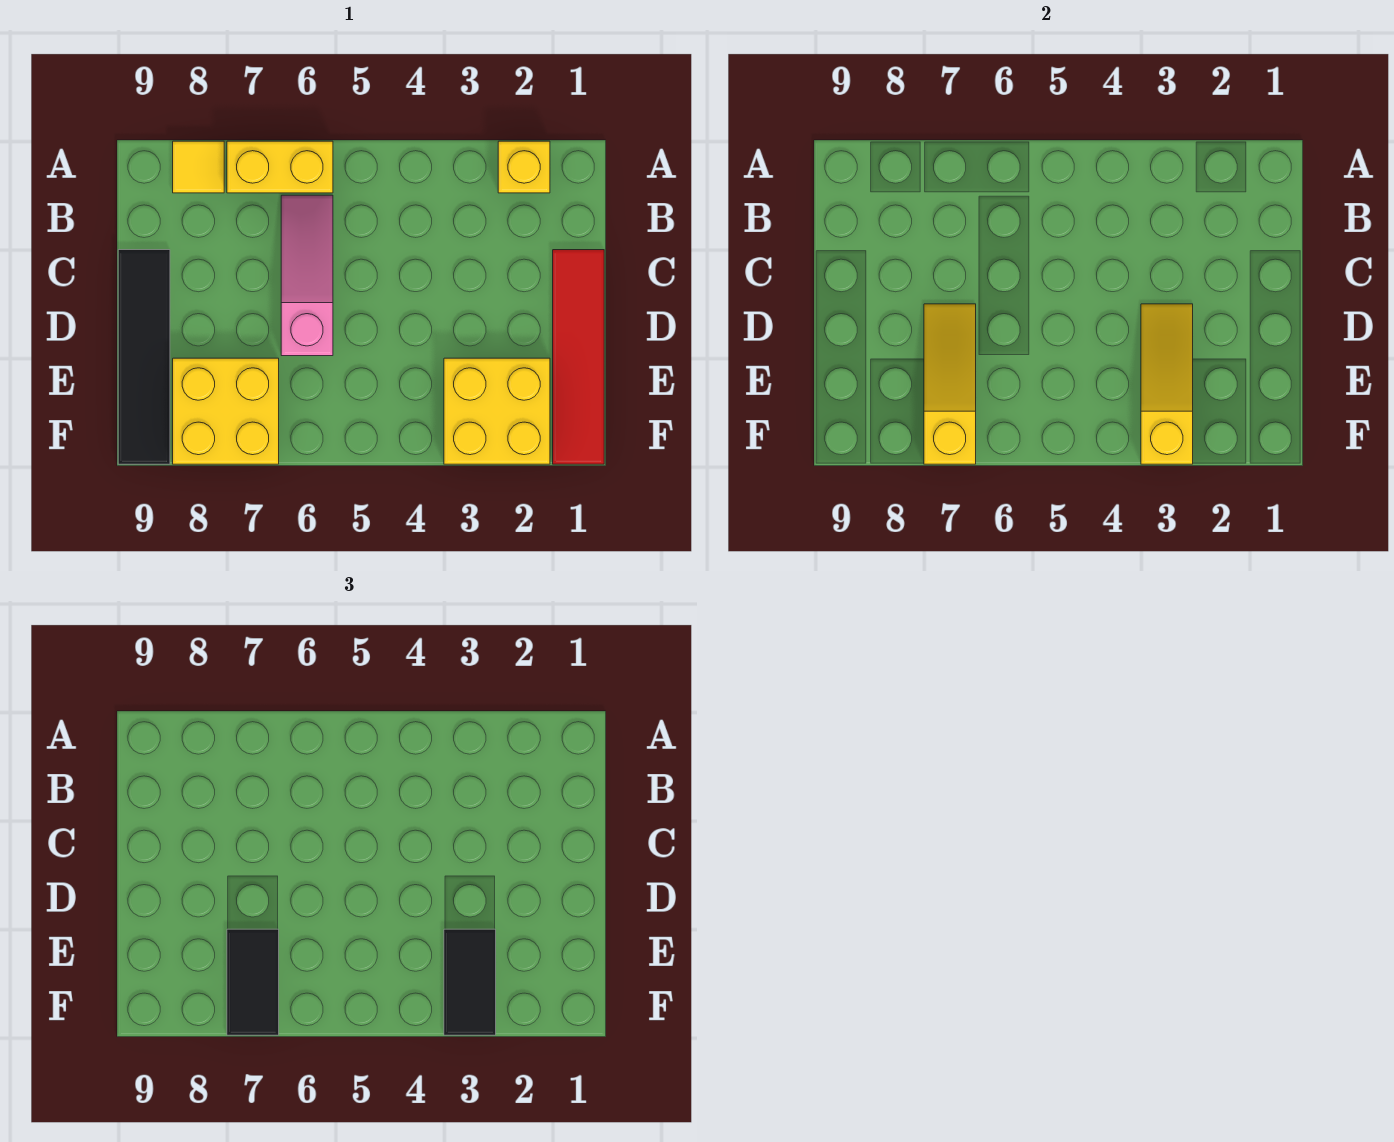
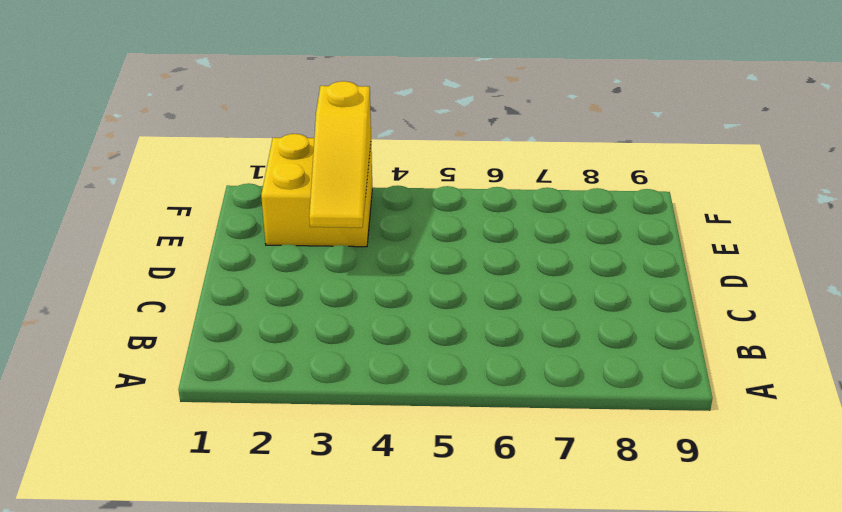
none -> yellow 1x1 brick [498,141,550,193]
none -> yellow 1x2 brick [227,141,333,193]
none -> yellow 1x1 tile [173,141,224,193]

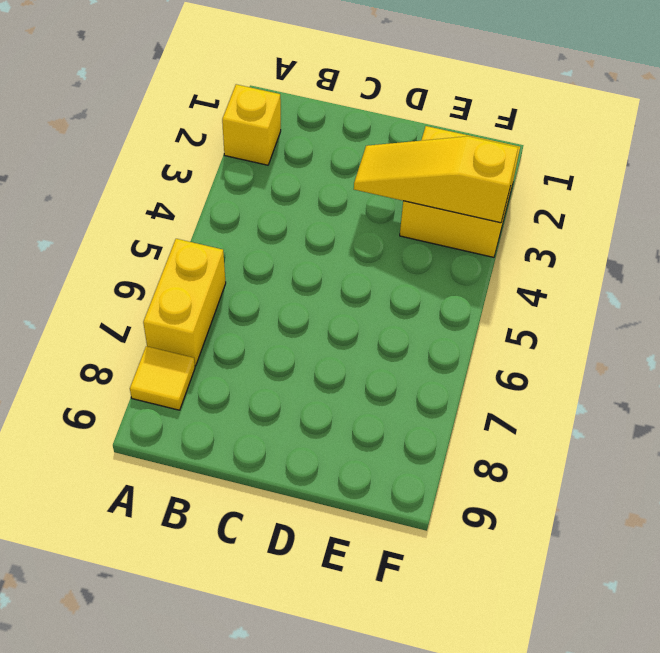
none -> pink 1x3 slope [281,195,333,356]
none -> red 1x4 tile [553,250,604,464]
none -> black 1x4 tile [118,250,170,464]

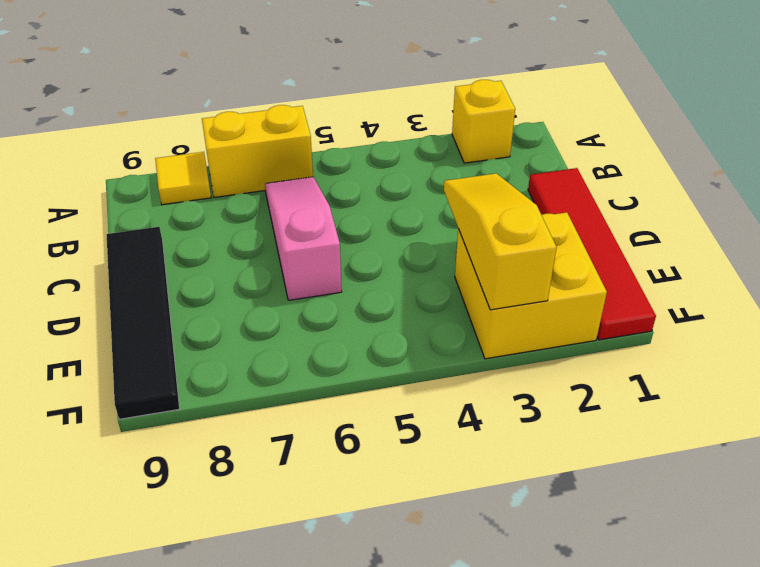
none -> yellow 2x2 brick [173,358,279,464]
none -> yellow 1x3 slope [924,304,976,464]
none -> black 1x2 tile [444,929,496,1035]

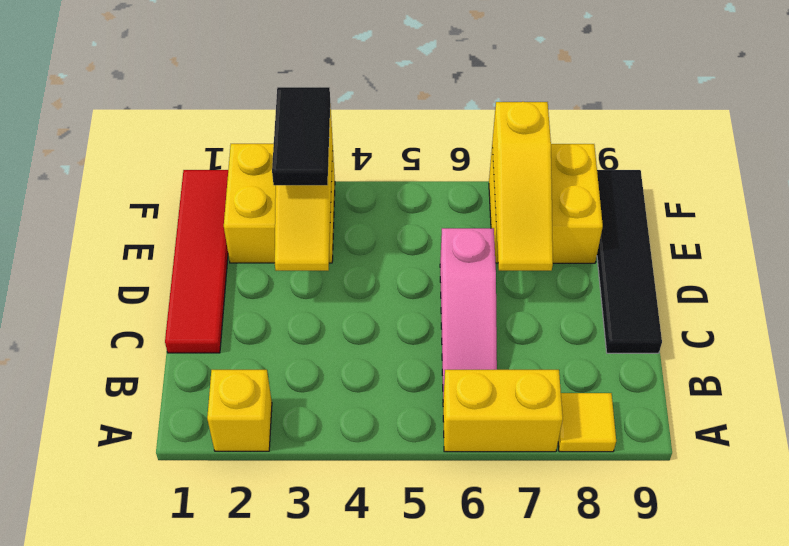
none -> black 1x2 tile [227,929,279,1035]

